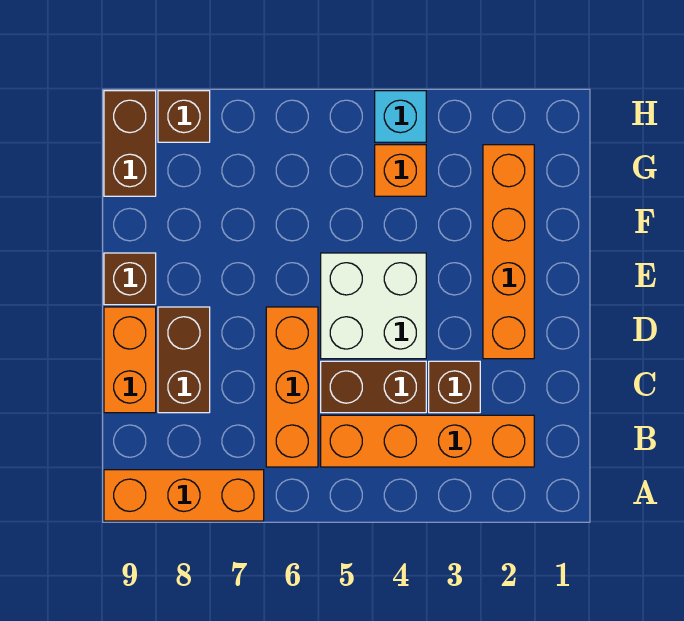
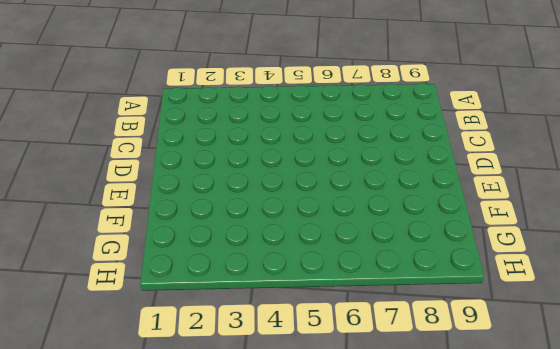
none -> orange 1x3 brick [104,470,264,521]
none -> orange 1x4 brick [321,415,534,467]
none -> orange 1x3 brick [266,307,318,467]

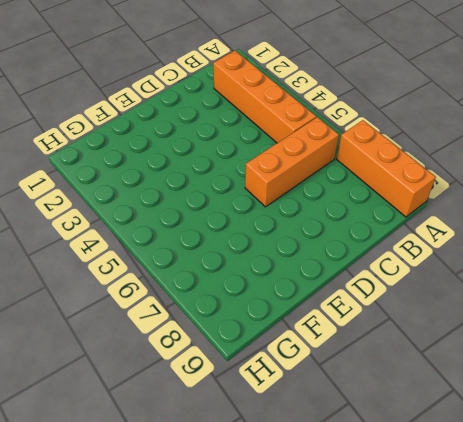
none -> brown 1x1 brick [429,361,480,413]
none -> brown 1x2 brick [321,361,426,413]
none -> brown 1x2 brick [158,307,210,413]

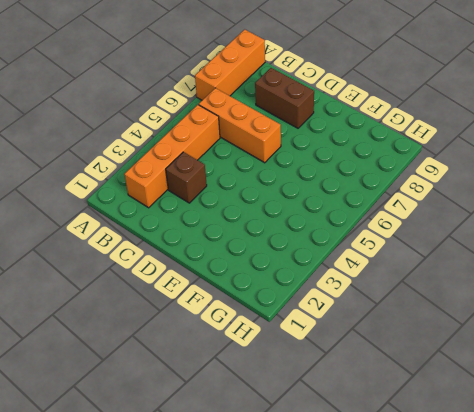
none -> brown 1x2 brick [321,361,426,413]
none -> orange 1x2 brick [104,307,156,413]
none -> orange 1x4 brick [483,145,534,359]

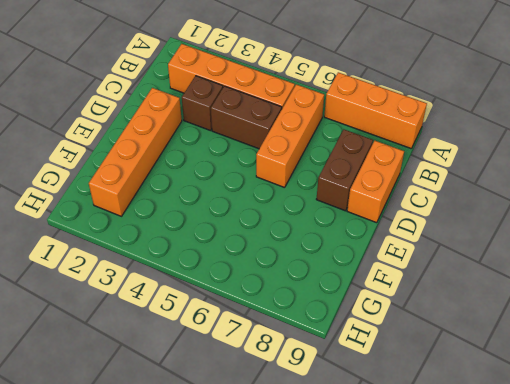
none -> white 2x2 brick [321,253,426,359]
none -> brown 1x1 brick [104,253,156,305]
none -> orange 1x1 brick [375,145,426,196]

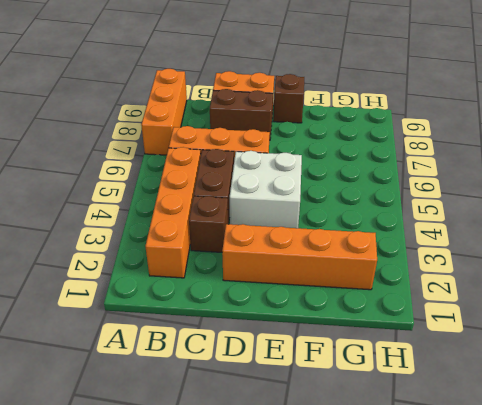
none -> orange 1x1 brick [375,145,426,196]
none -> brown 1x2 brick [104,91,156,196]
none -> cyan 1x1 brick [375,91,426,142]

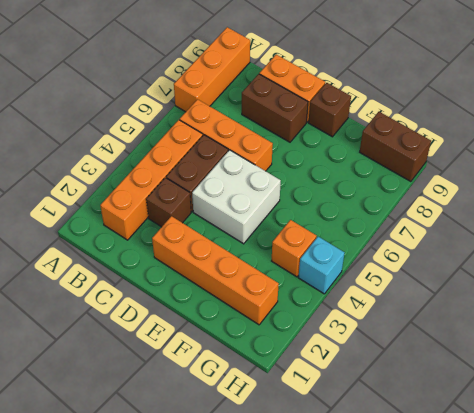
none -> brown 1x1 brick [158,91,210,142]

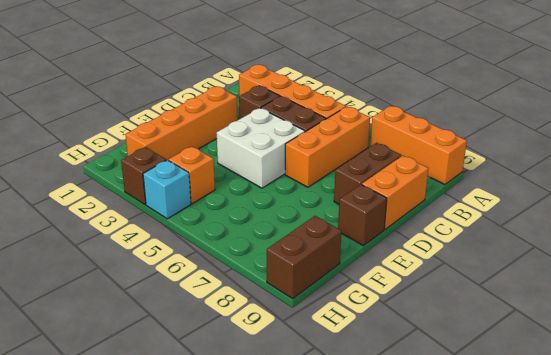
brown 1x1 brick [121,147,166,205] -> brown 1x1 brick moved to [158,91,210,142]

